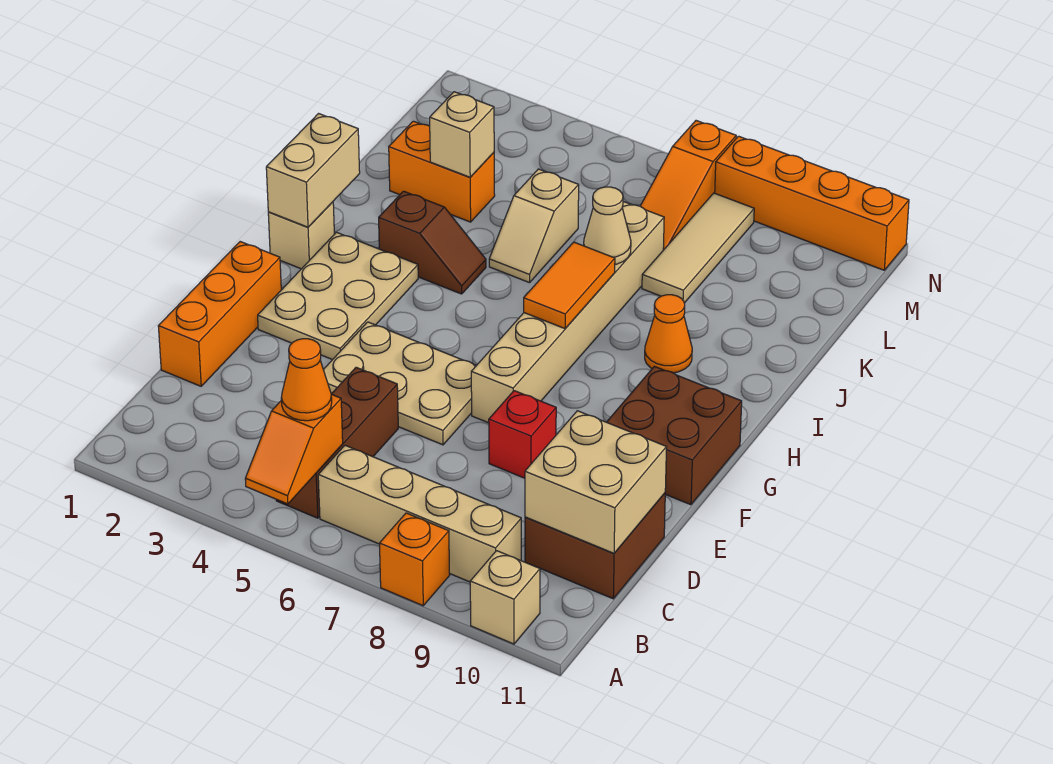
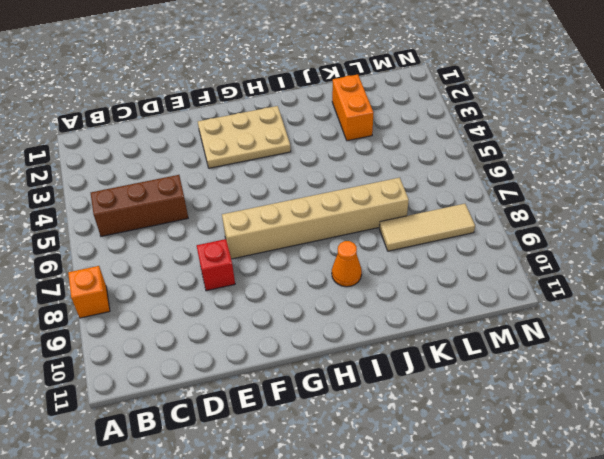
none -> tan 1x1 brick [470,551,540,644]
none -> tan 1x4 brick [318,445,521,582]
none -> brown 2x2 brick [525,493,665,599]

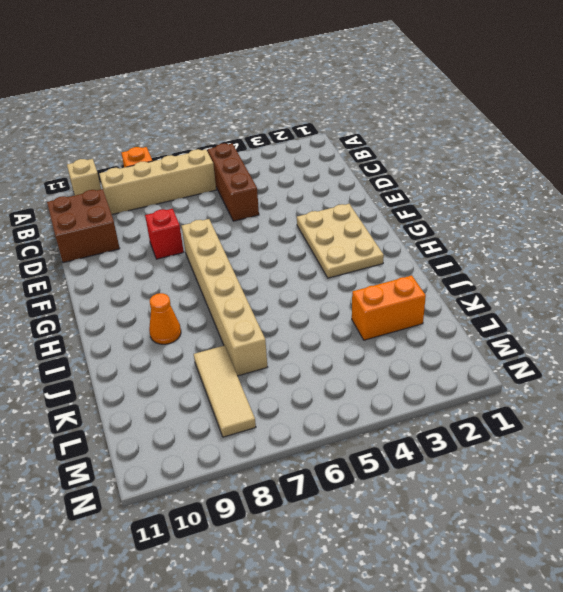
none -> orange 1x3 brick [158,242,281,386]
none -> tan 2x3 plate [324,322,477,445]
none -> brown 2x2 brick [607,366,742,505]

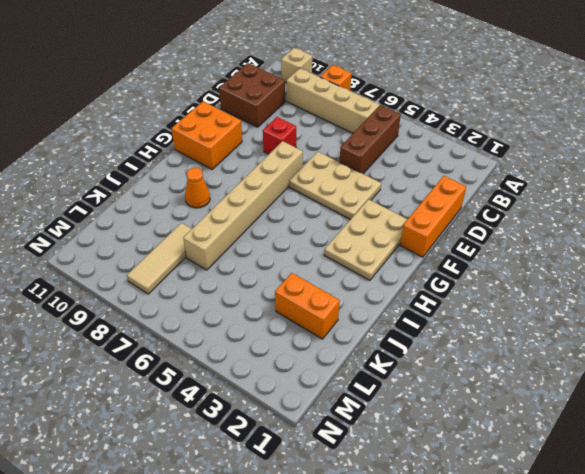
orange 2x2 brick [172,101,242,169] -> brown 2x2 brick [607,366,742,505]
none -> tan 1x1 brick [268,202,334,269]
none -> brown 1x2 slope [379,191,486,294]
none -> tan 1x2 slope [489,169,579,283]

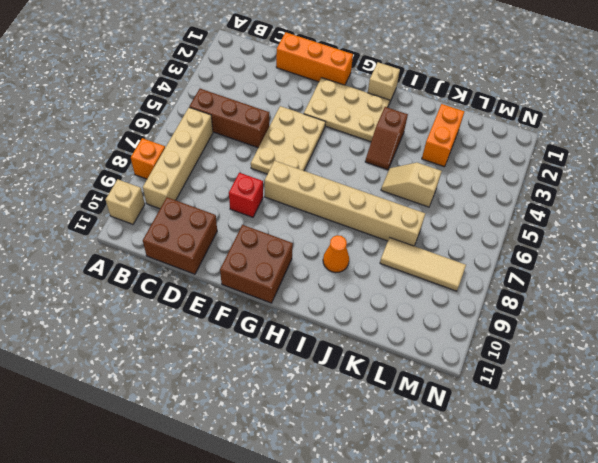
none -> orange 1x3 slope [640,121,736,250]
none -> orange 1x4 brick [715,136,909,270]
none -> orange 1x2 slope [245,394,343,504]

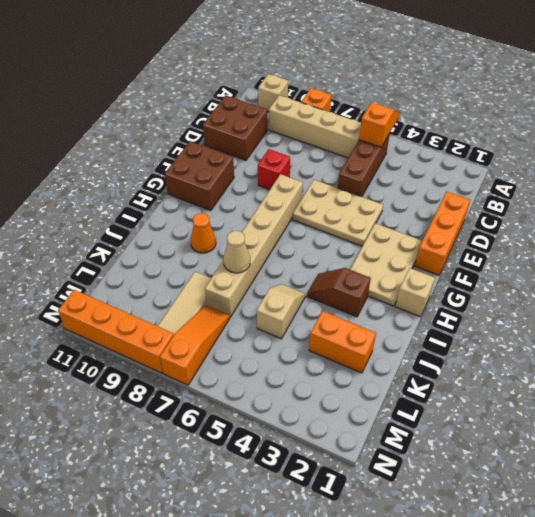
none -> tan 2x2 brick [525,411,667,553]
none -> tan 1x2 brick [266,114,360,227]
none -> orange 1x2 tile [524,242,615,329]

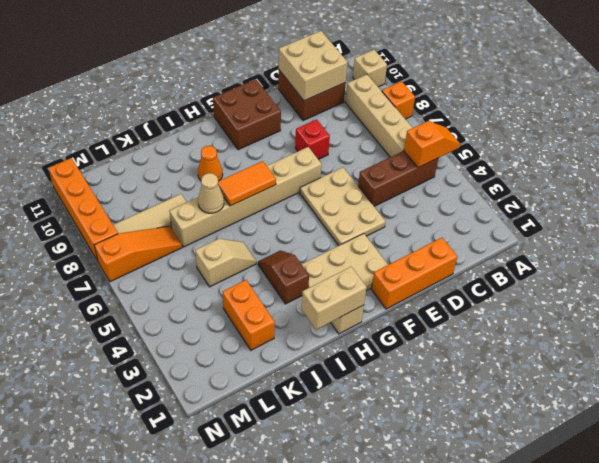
none -> tan 1x1 brick [430,92,494,177]
none -> orange 1x1 cone [281,339,332,421]

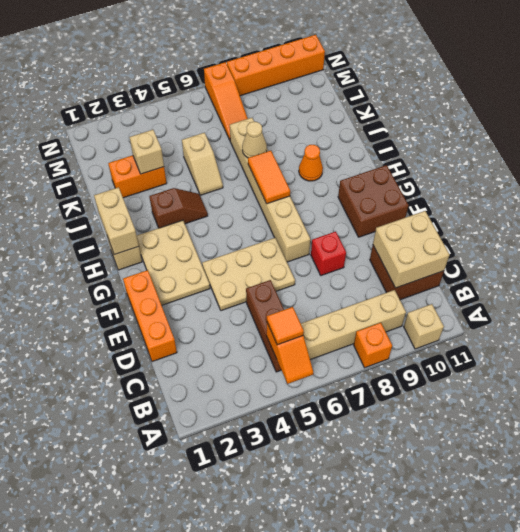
orange 1x1 tile [267,307,304,345] -> orange 1x1 cone [281,339,332,421]
none -> tan 1x3 tile [642,193,754,303]

